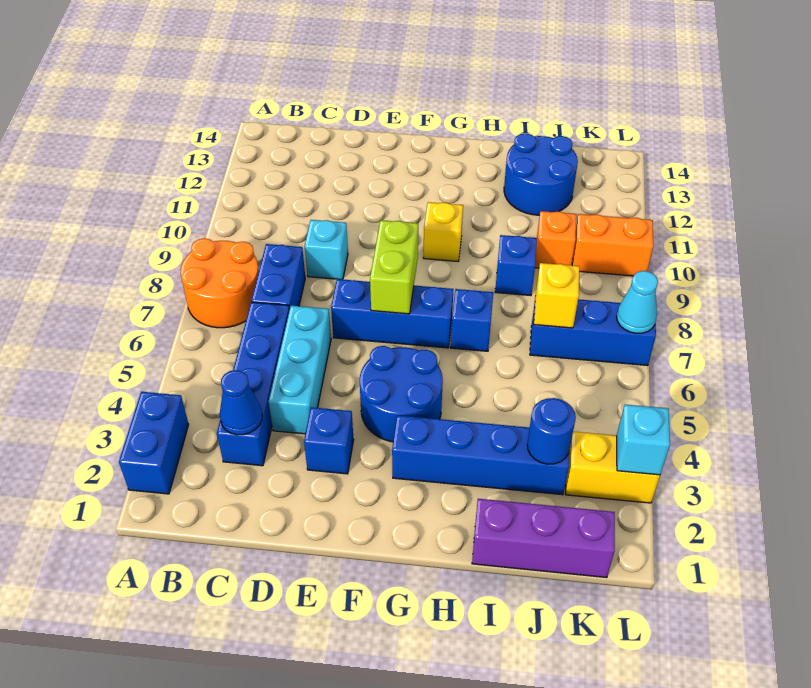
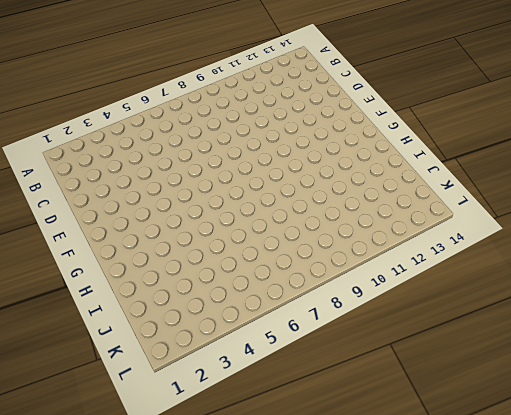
none -> blue 1x2 brick [119,392,189,494]
none -> orange 2x2 round brick [181,238,259,328]
none -> blue 1x4 brick [217,302,289,466]

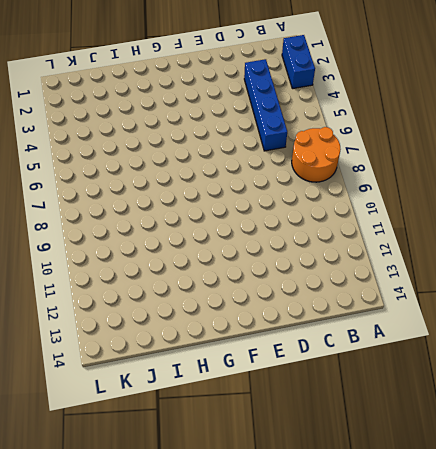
none -> blue 1x2 brick [251,244,305,310]
none -> cyan 1x3 brick [269,306,331,434]
none -> cyan 1x1 brick [305,220,348,279]

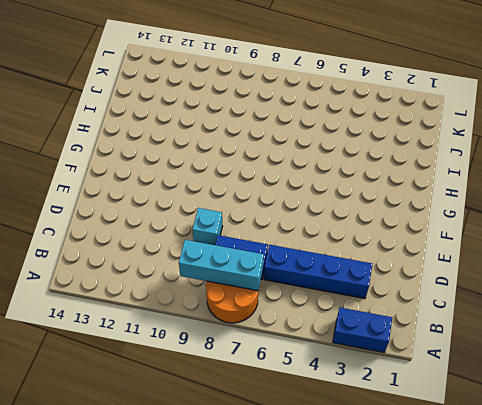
cyan 1x3 brick [179,240,264,291] -> cyan 1x3 brick moved to [269,306,331,434]
none -> blue 1x1 brick [304,407,354,474]
none -> blue 1x3 brick [331,279,453,348]
none -> blue 2x2 round brick [360,346,443,442]

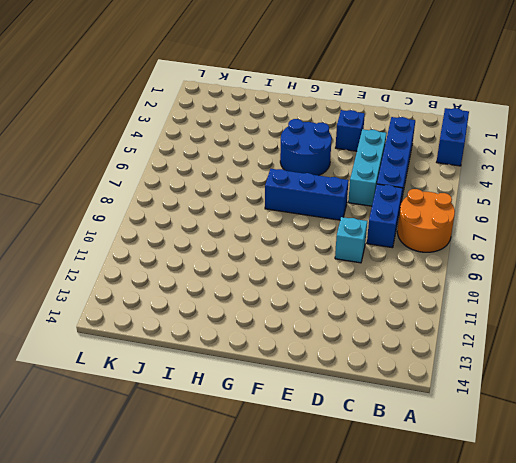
none -> blue 1x4 brick [392,415,570,495]
none -> yellow 1x1 brick [423,202,463,261]
none -> blue 1x1 brick [451,289,493,351]

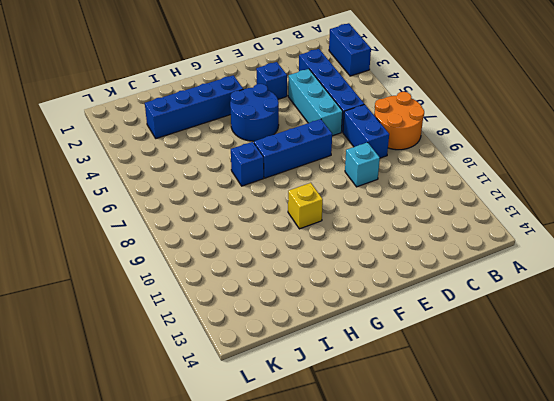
none -> purple 1x3 brick [472,499,615,578]
none -> blue 1x1 brick [495,235,537,296]
none -> blue 2x2 round brick [504,133,578,215]

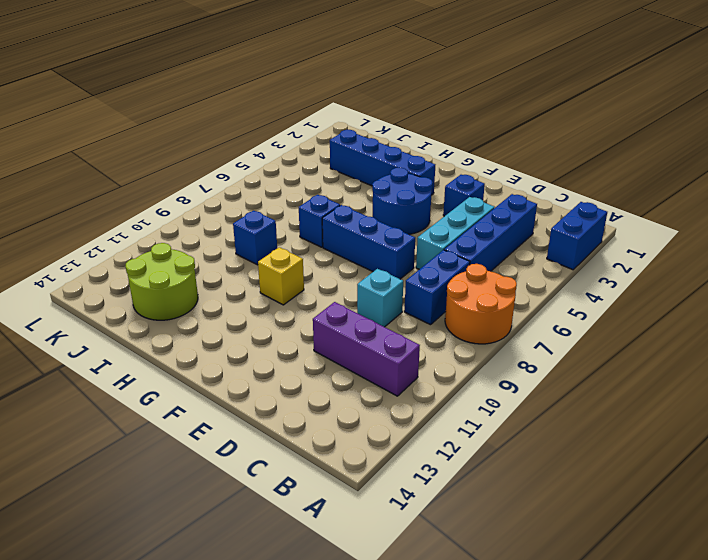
purple 1x3 brick [313,302,420,396] -> purple 1x3 brick moved to [472,499,615,578]
lime 2x2 round brick [125,243,198,320] -> blue 2x2 round brick [504,133,578,215]
none -> blue 1x3 brick [530,299,656,366]
none -> orange 1x1 brick [535,211,576,268]
none -> yellow 1x2 brick [566,432,660,503]

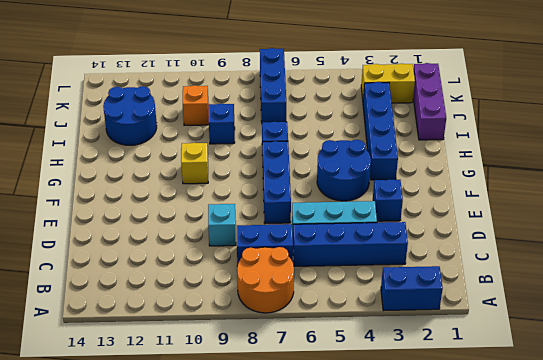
yellow 1x2 brick [361,63,415,103] -> yellow 1x2 brick turned to [566,432,660,503]
none -> orange 1x2 brick [572,214,653,276]
none -> blue 1x1 cone [220,370,262,435]
none -> lime 1x2 brick [370,220,418,314]

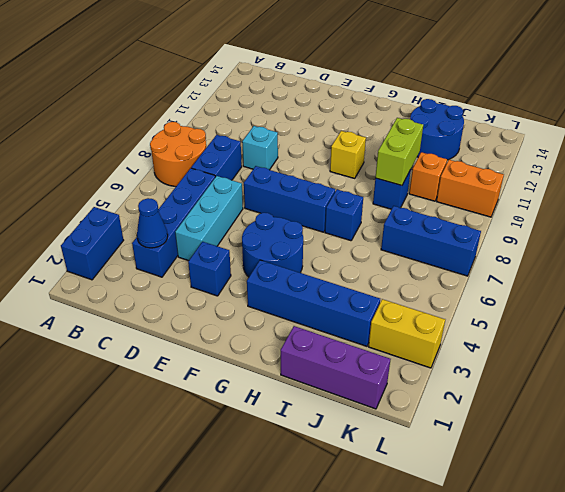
lime 1x2 brick [375,118,423,185] -> lime 1x2 brick moved to [370,220,418,314]
none -> blue 1x1 round brick [527,398,576,464]
none -> yellow 1x1 brick [534,263,580,328]
none -> cyan 1x1 brick [617,405,670,475]

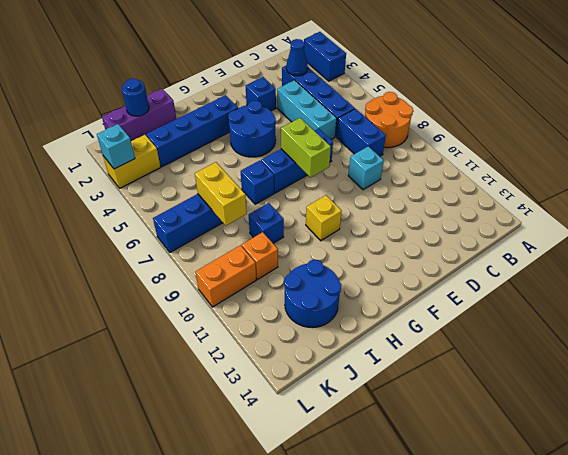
blue 1x1 round brick [122,79,149,116] -> blue 1x1 round brick moved to [527,398,576,464]
yellow 1x2 brick [195,162,247,226] -> yellow 1x1 brick [534,263,580,328]
none -> cyan 1x1 cone [617,271,658,333]

